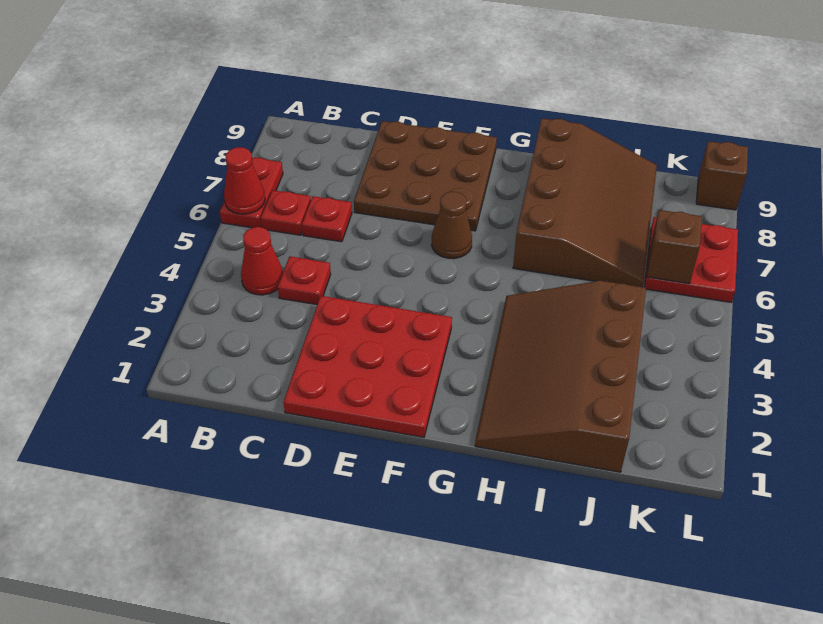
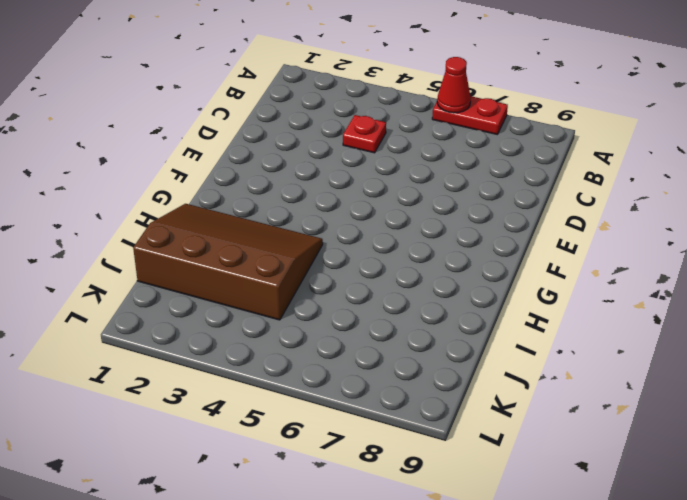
none -> red 1x1 cone [241,227,283,295]
none -> red 1x1 plate [261,190,311,235]
none -> red 1x1 plate [302,196,352,242]

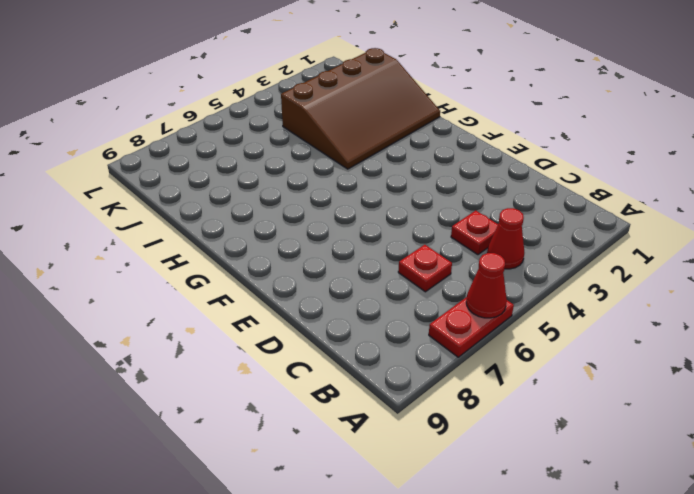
none -> red 1x1 plate [261,190,311,235]
none -> red 3x3 plate [283,296,452,437]
none -> brown 3x3 plate [354,121,497,231]

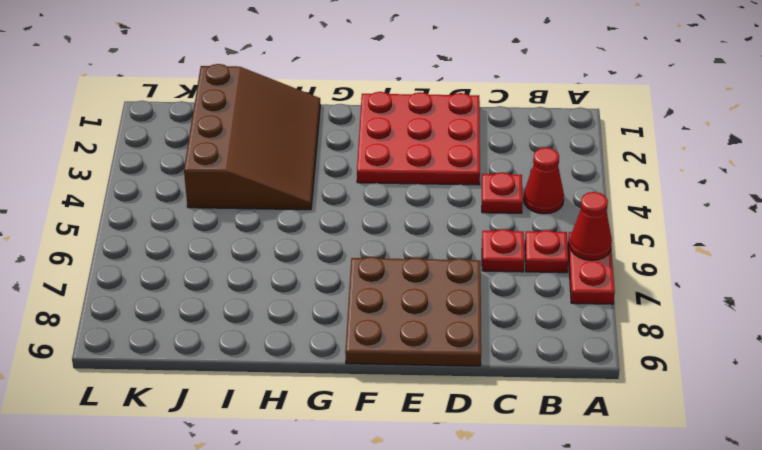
none -> brown 1x1 cone [432,192,472,259]
none -> brown 3x4 slope [513,118,657,287]
none -> red 2x2 plate [644,217,738,302]

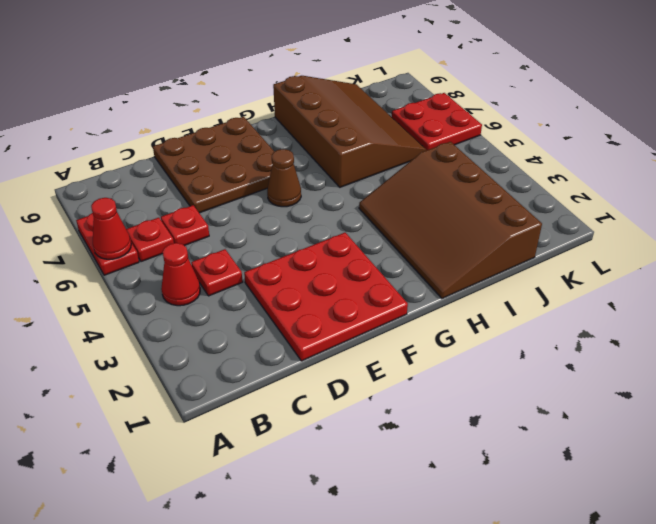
none -> brown 1x1 brick [696,141,748,210]
none -> brown 1x1 brick [647,210,702,284]

